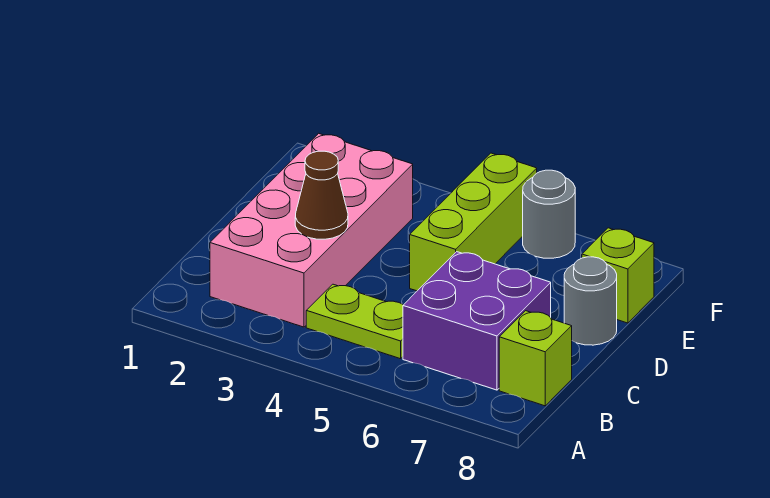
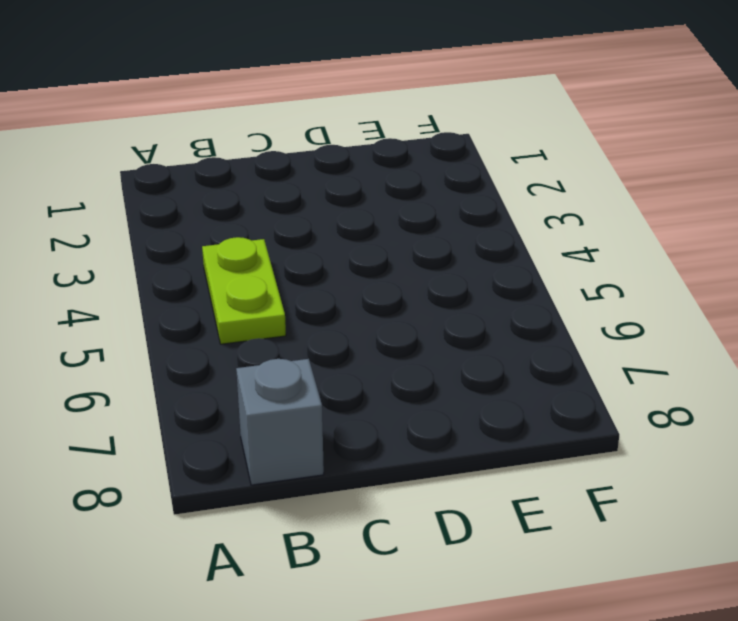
grey 1x1 brick [236,359,324,485] -> lime 1x1 brick [499,311,572,406]
none -> pink 2x4 brick [210,133,413,327]
none -> purple 2x2 brick [403,252,551,390]

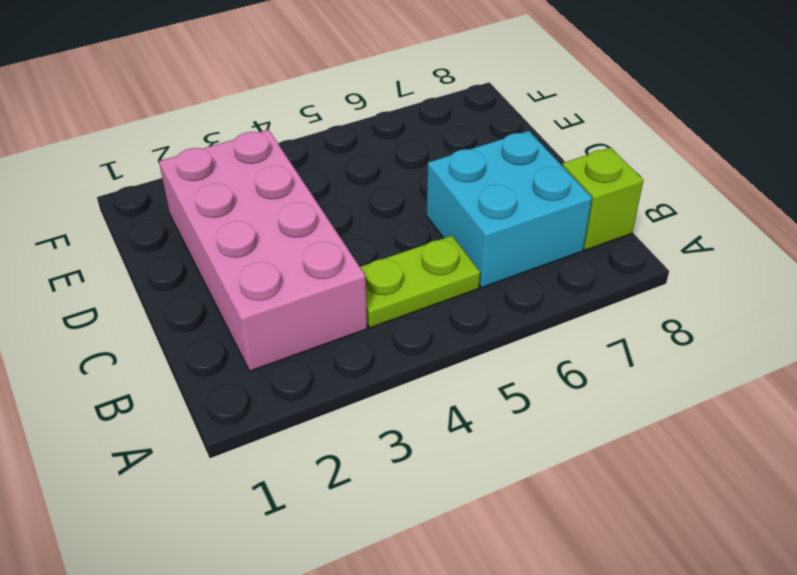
cyan 2x2 brick [427,131,592,288] -> purple 2x2 brick [403,252,551,390]
none -> lime 1x3 brick [410,153,537,291]
none -> grey 1x1 round brick [564,257,617,345]

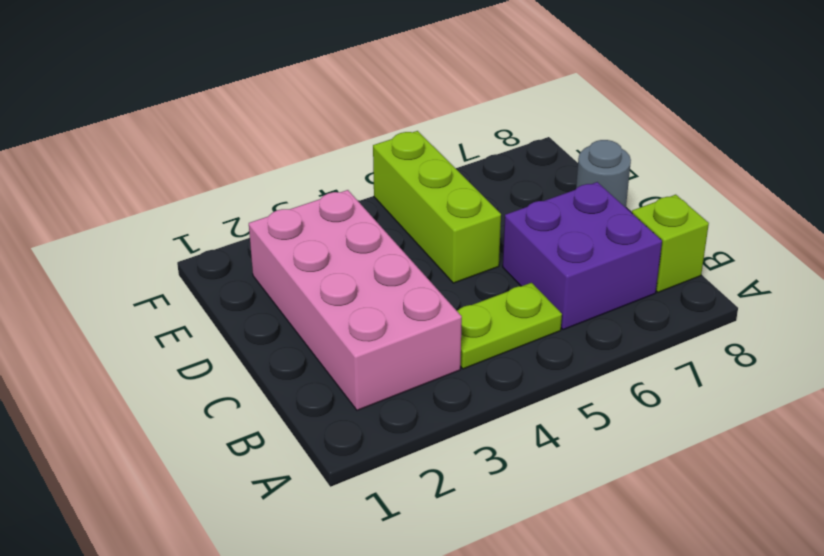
none -> lime 1x1 brick [582,228,654,323]
none -> grey 1x1 round brick [523,170,575,258]

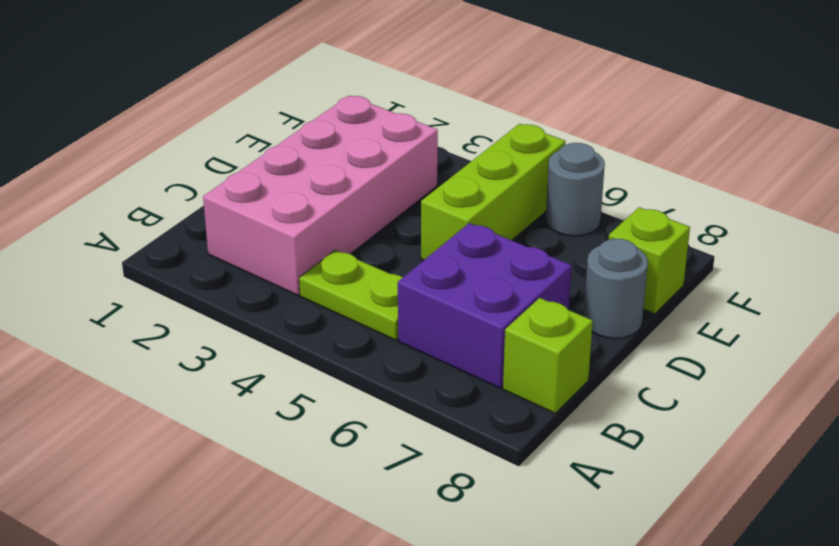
none -> brown 1x1 cone [295,151,348,239]

